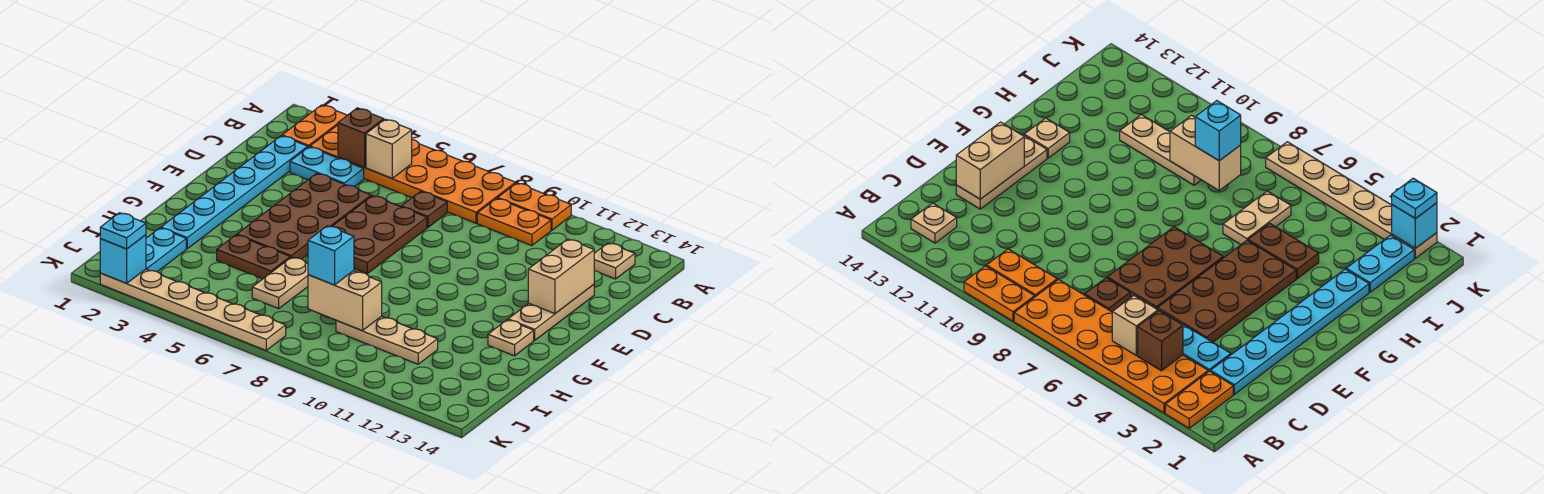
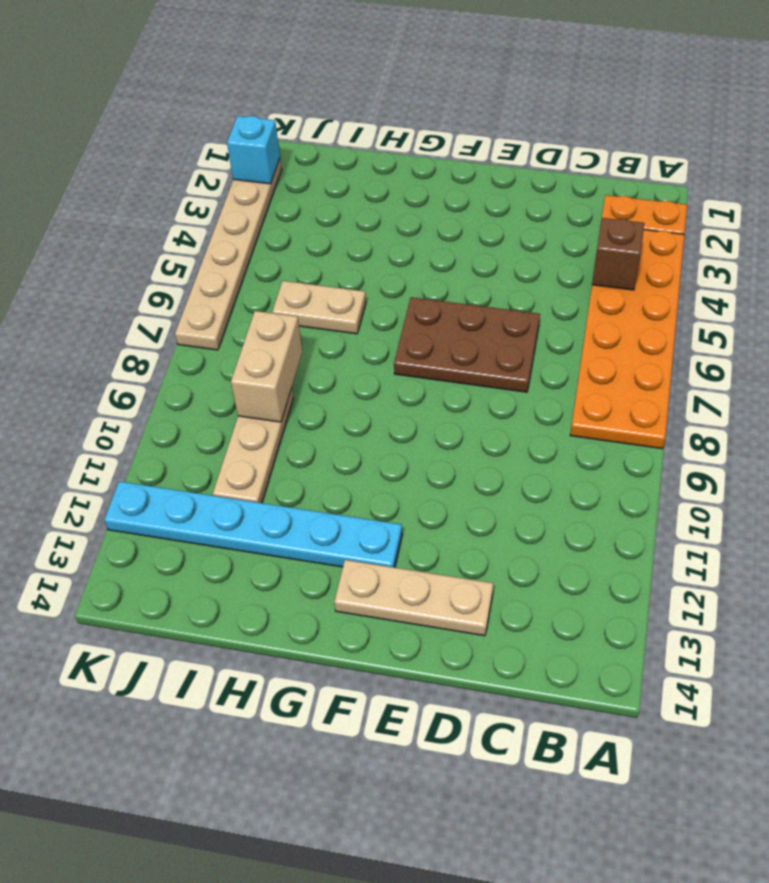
cyan 1x6 plate [104,481,402,568] -> cyan 1x6 plate moved to [161,136,308,249]
none -> orange 1x2 plate [498,183,571,230]
none -> orange 1x2 plate [477,198,551,246]
none -> tan 1x1 plate [594,243,635,279]

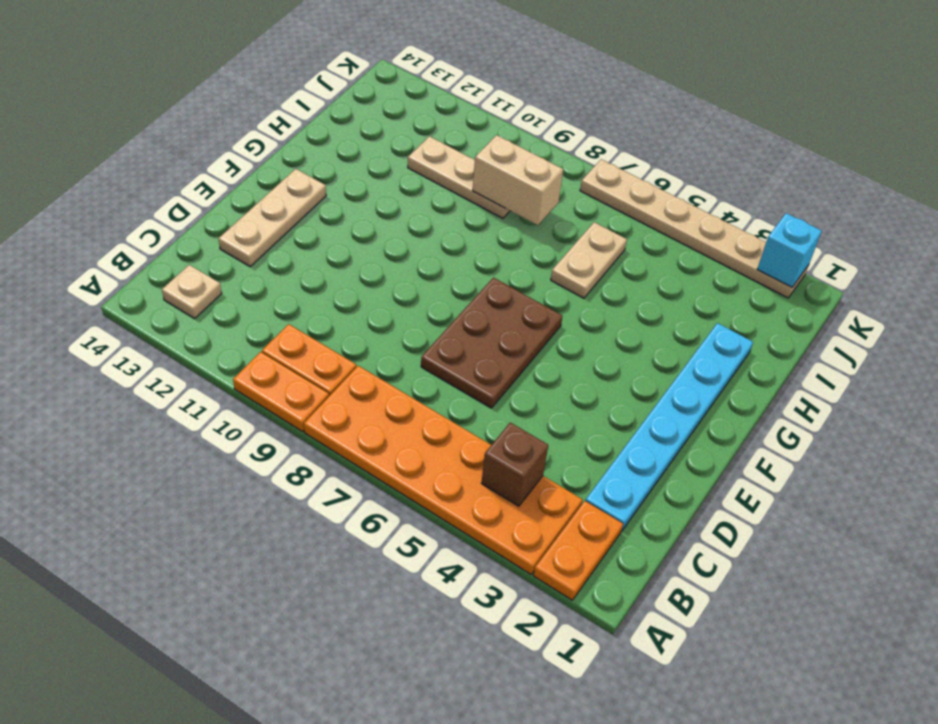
none -> cyan 1x2 plate [290,147,364,186]
none -> brown 1x1 plate [401,191,447,227]
none -> brown 2x4 plate [237,173,371,259]

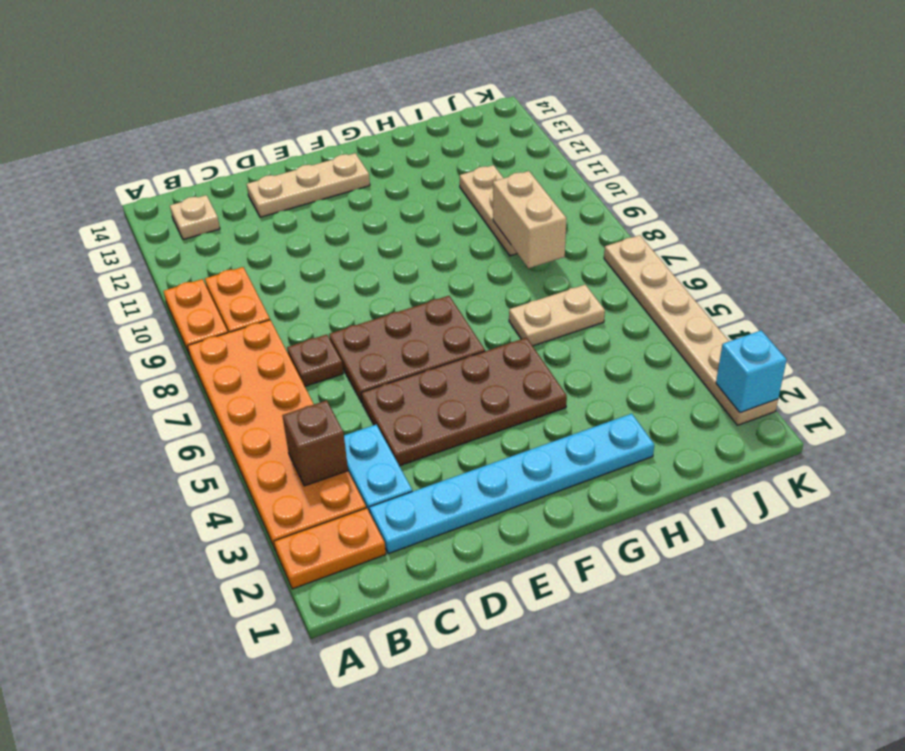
none -> tan 1x1 plate [488,320,534,356]
none -> brown 1x2 plate [217,235,290,279]
none -> cyan 1x2 plate [146,228,186,272]

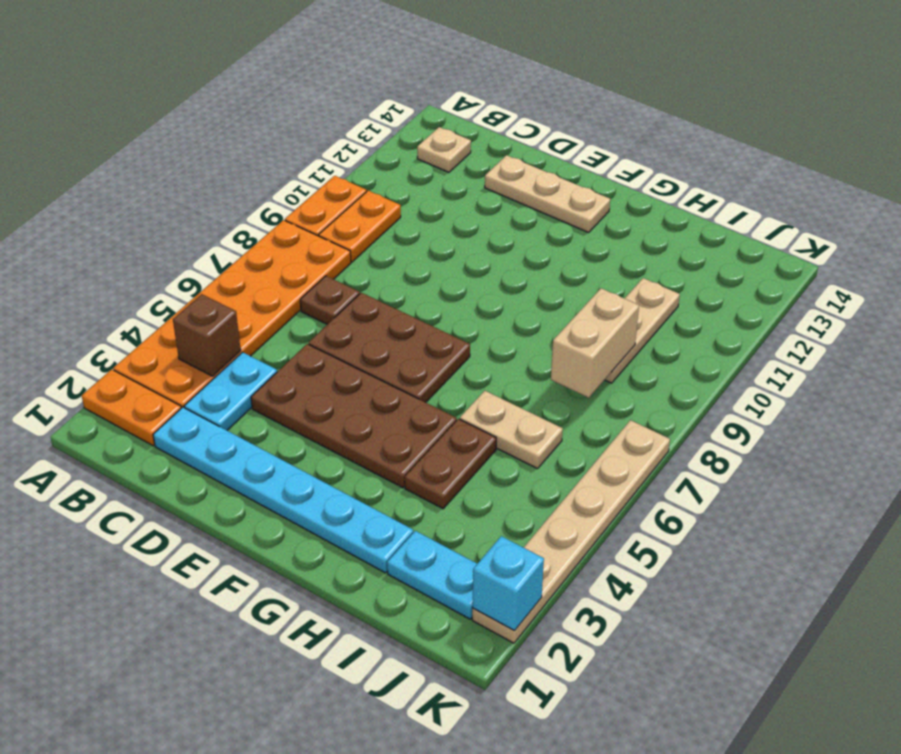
none -> tan 1x1 plate [488,320,534,356]
none -> tan 1x1 brick [366,119,412,178]
none -> tan 1x2 brick [528,239,594,314]

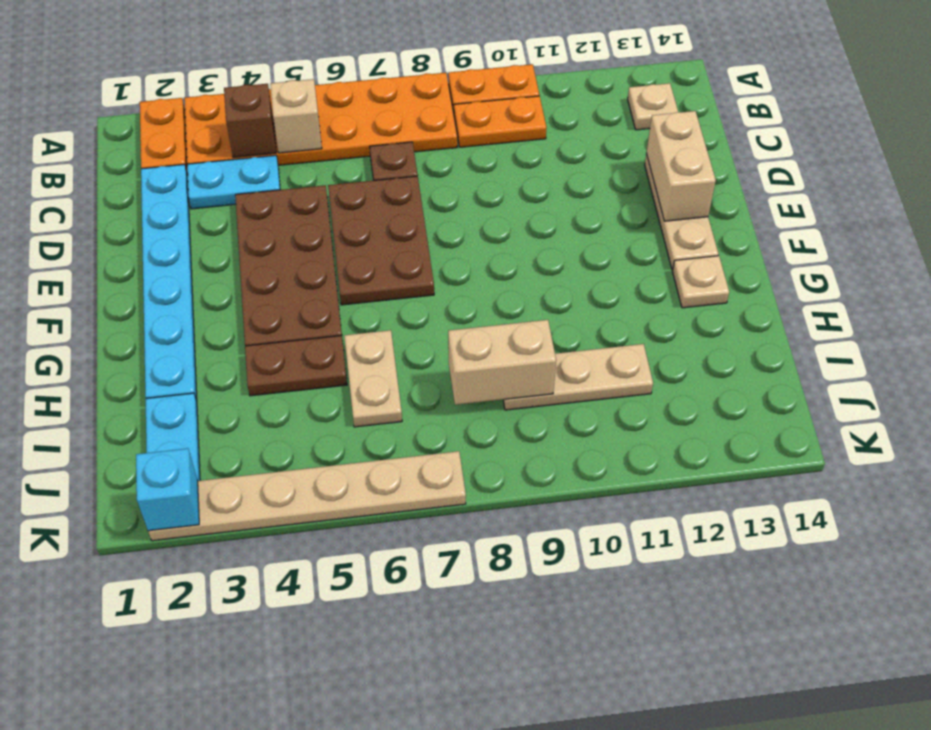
none -> cyan 1x1 brick [308,226,354,285]
none -> cyan 1x1 plate [100,213,146,249]

